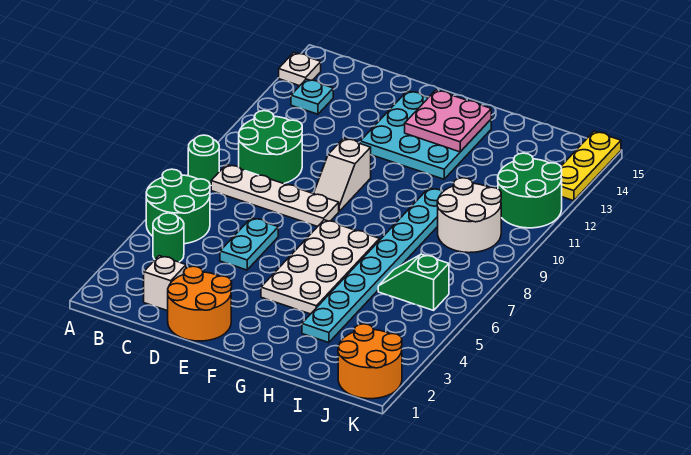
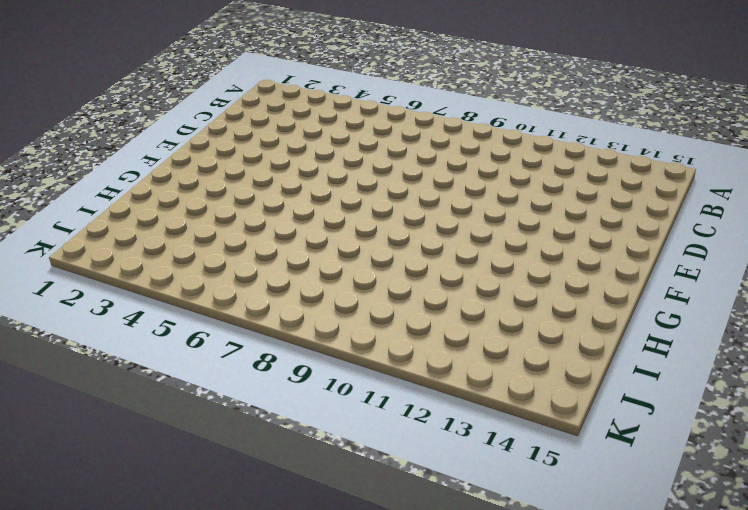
none -> green 2x2 round brick [146,169,210,244]
none -> green 1x1 round brick [188,135,219,186]
none -> white 1x1 plate [279,53,321,86]

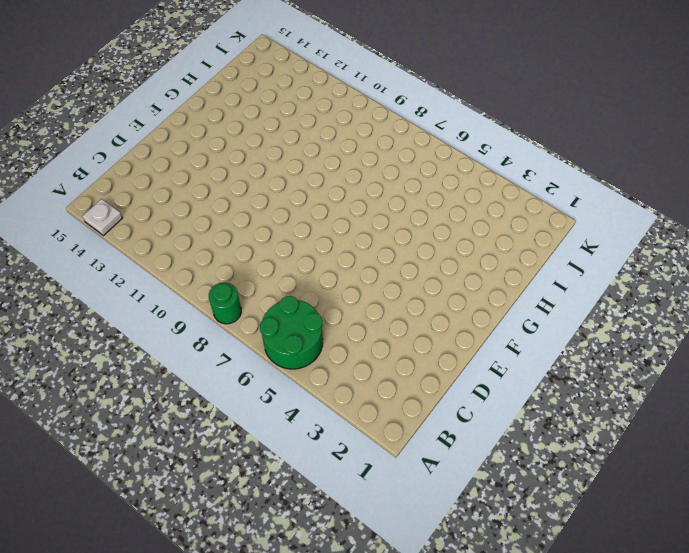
none -> green 1x1 round brick [153,213,184,262]
none -> white 1x4 plate [211,164,339,227]
none -> green 2x2 round brick [239,111,302,184]

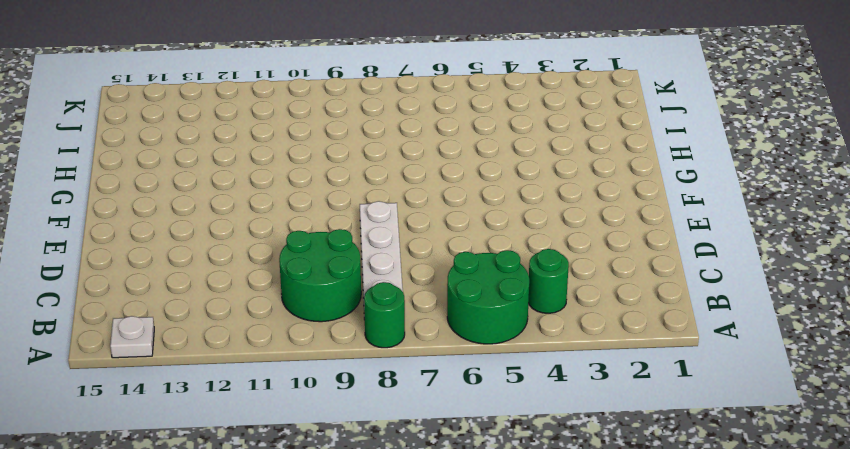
none -> cyan 1x1 plate [291,79,333,114]
none -> white 1x1 brick [144,256,186,311]
none -> orange 2x2 round brick [168,266,232,341]

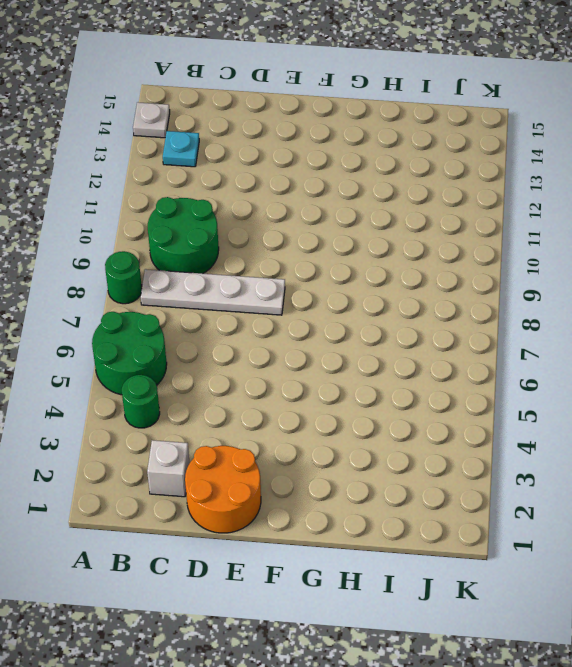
none -> cyan 1x2 plate [220,218,278,270]
none -> white 1x2 slope [314,138,371,211]
none -> cyan 3x3 plate [360,91,491,179]

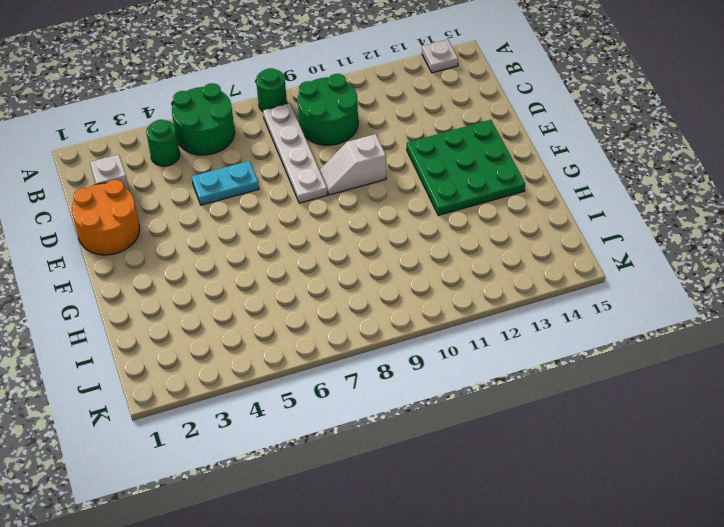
green 3x3 plate [407,120,525,215] -> cyan 3x3 plate [360,91,491,179]
none -> cyan 1x1 plate [291,79,333,114]
none -> white 2x4 plate [261,220,380,314]
none -> cyan 1x8 plate [302,188,443,343]

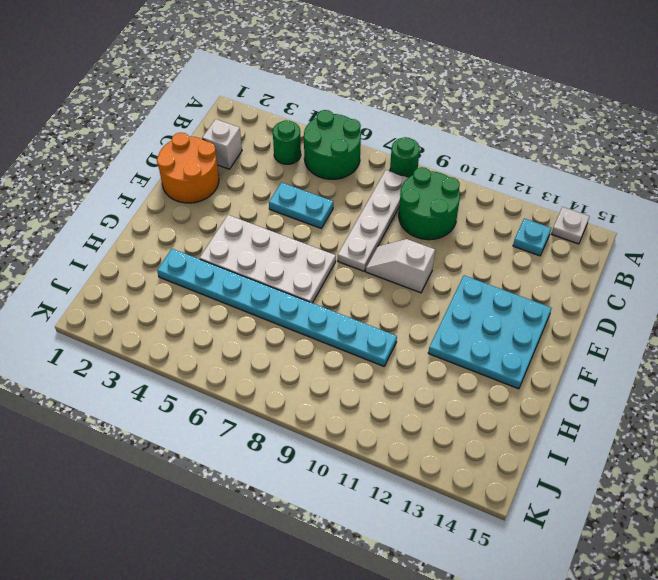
none -> green 1x2 slope [378,254,449,310]
none -> white 2x2 round brick [437,178,501,253]
none -> orange 2x2 round brick [338,324,402,399]

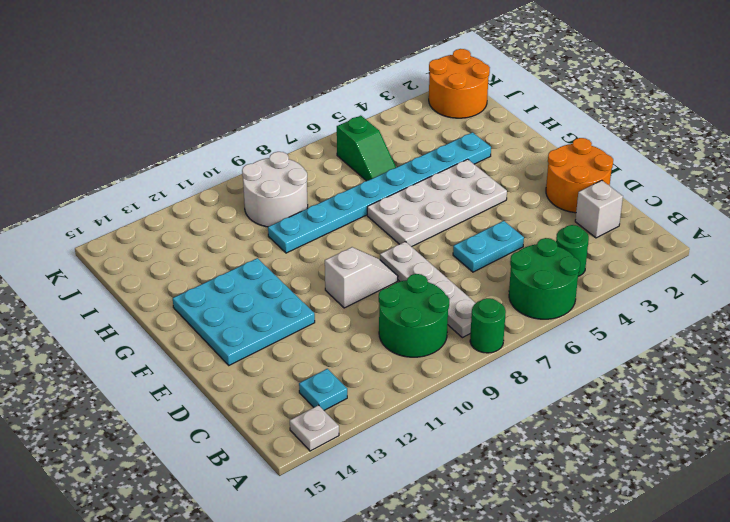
none -> green 2x2 round brick [498,153,562,228]
none -> yellow 1x3 plate [561,131,621,201]
none -> pink 2x2 plate [405,90,491,152]

